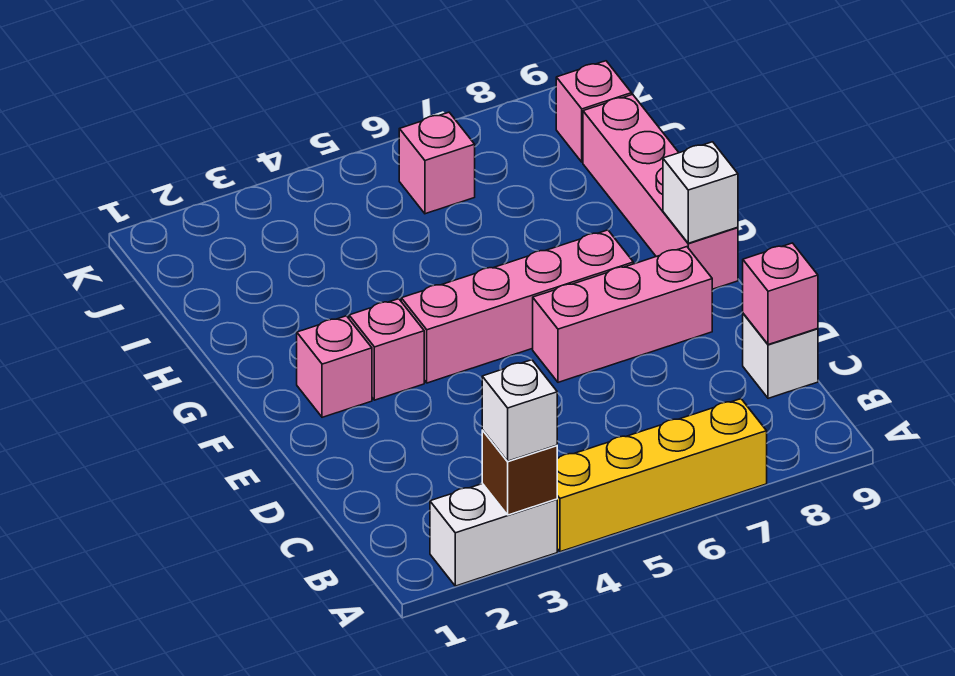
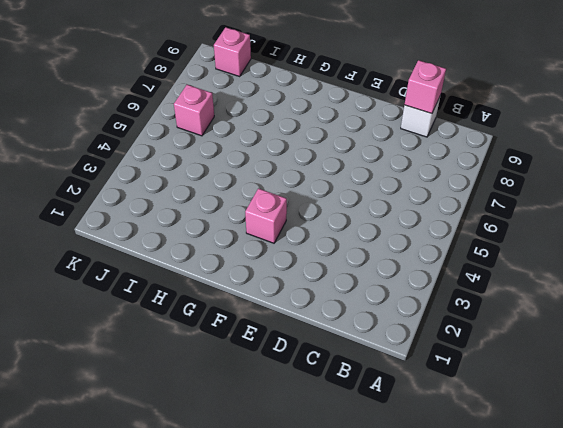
none -> white 1x2 brick [430,484,557,586]
none -> yellow 1x4 brick [557,399,767,552]
none -> pink 1x3 brick [533,247,712,382]

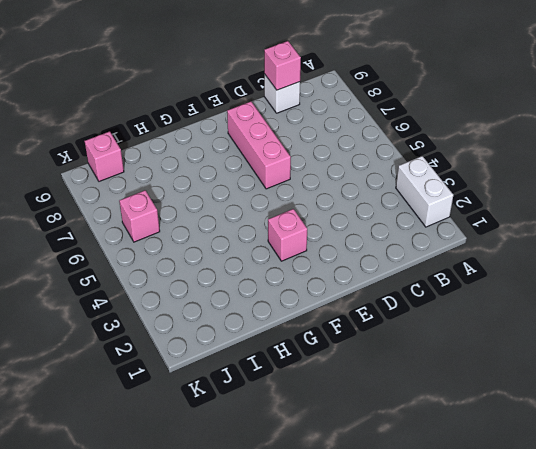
none -> yellow 1x4 brick [557,399,767,552]
none -> pink 1x1 brick [297,316,372,417]
none -> pink 1x4 brick [401,230,633,383]

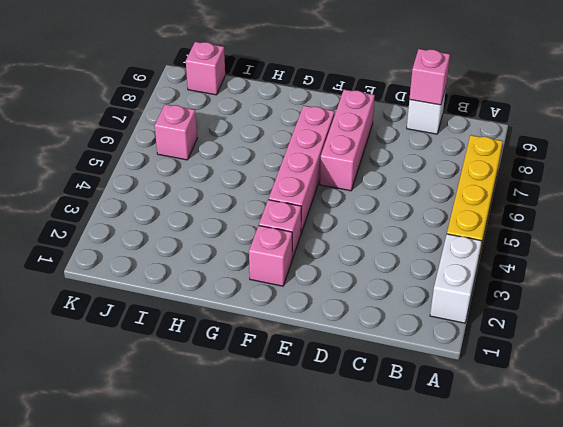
none -> pink 1x4 brick [583,94,738,289]
none -> brown 1x1 brick [482,430,557,515]
none -> white 1x1 brick [663,142,738,243]

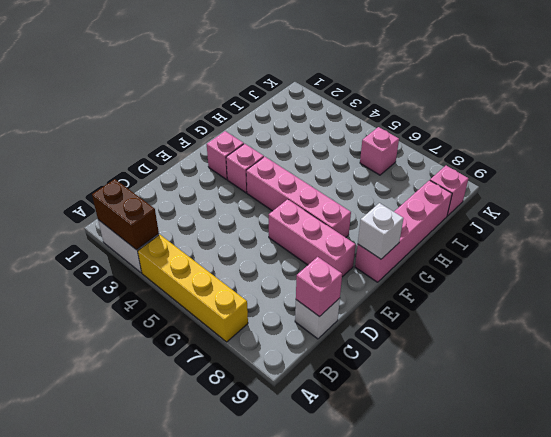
brown 1x2 brick [92,179,159,250] -> brown 1x1 brick [482,430,557,515]
none -> white 1x1 brick [482,360,557,461]

